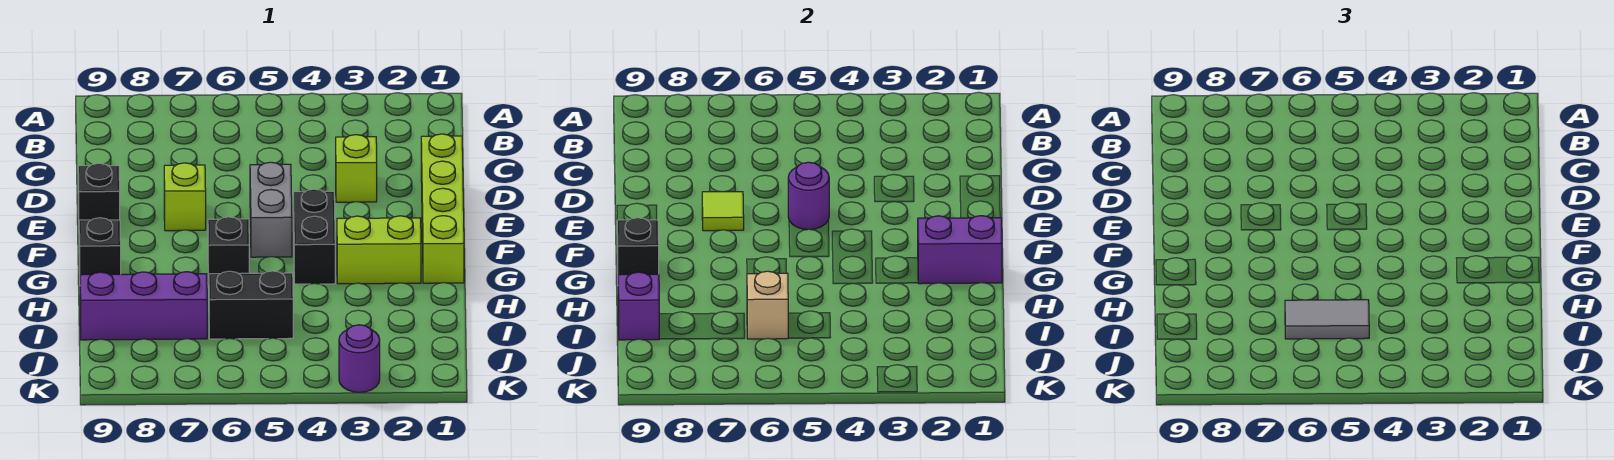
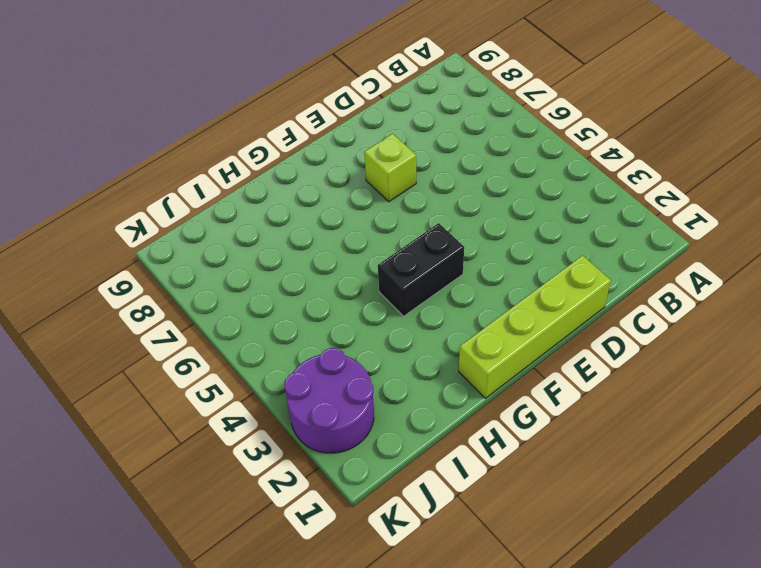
purple 2x2 round brick [284,348,374,453] -> purple 1x1 round brick [339,325,380,392]
none -> lime 1x1 brick [336,135,377,202]
none -> grey 1x2 brick [250,162,292,257]
none -> black 1x1 brick [78,163,120,220]

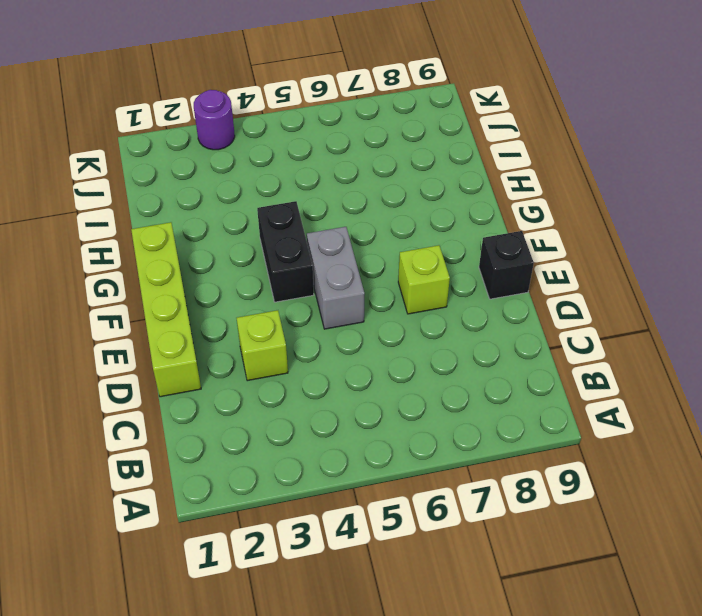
none -> lime 1x2 brick [337,216,421,284]
none -> black 1x1 brick [208,217,249,284]
none -> black 1x1 brick [79,218,121,275]

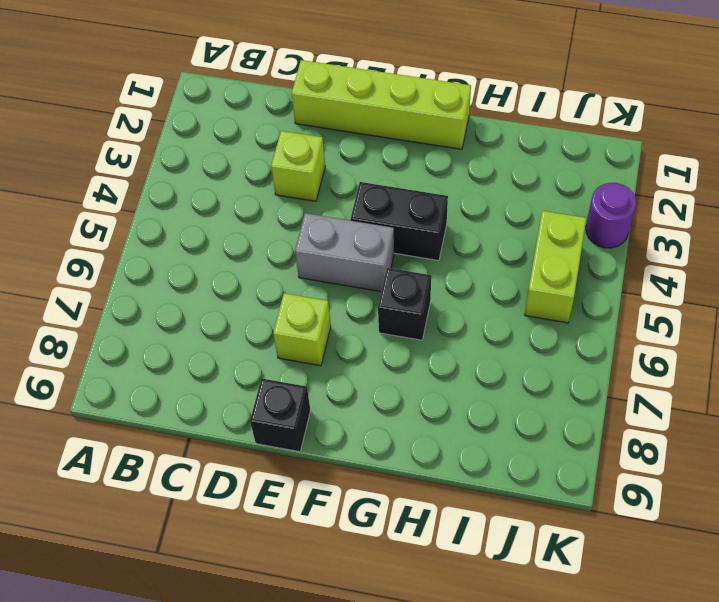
lime 1x2 brick [525,211,586,323] -> lime 1x2 brick moved to [337,216,421,284]
none -> black 1x1 brick [79,218,121,275]
none -> black 1x2 brick [209,271,293,339]
none -> purple 1x3 brick [80,272,207,340]

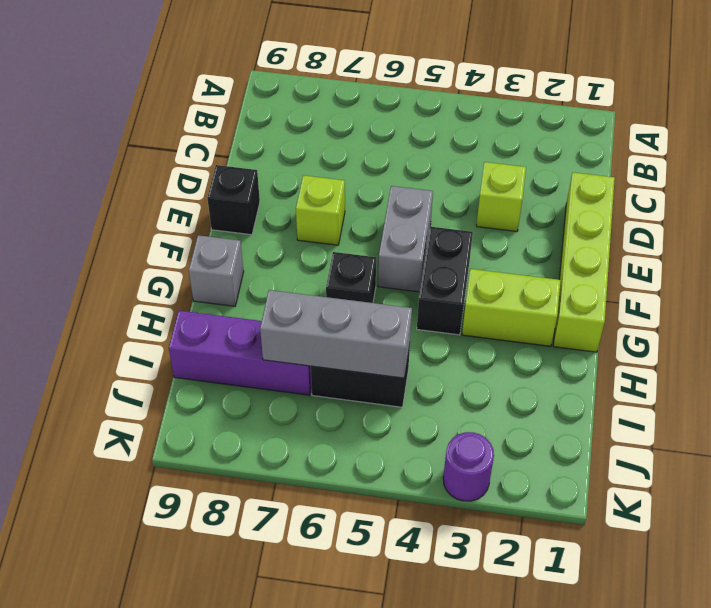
grey 1x1 brick [189,235,244,306] -> black 1x1 brick [79,218,121,275]
grey 1x3 brick [260,290,412,378] -> tan 1x1 brick [747,271,788,339]
none -> purple 1x1 round brick [788,162,829,229]
none -> lime 1x1 tile [702,192,744,231]
none -> purple 1x2 brick [918,216,1002,284]

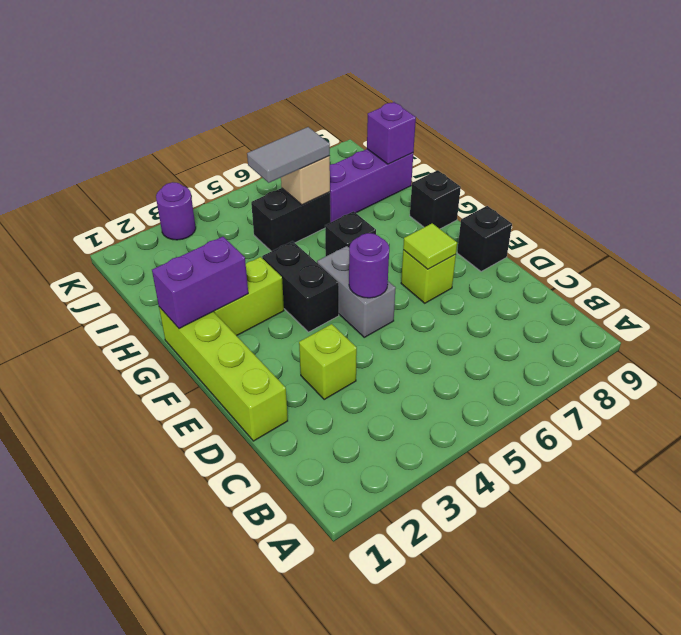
none -> black 1x1 brick [617,218,659,275]

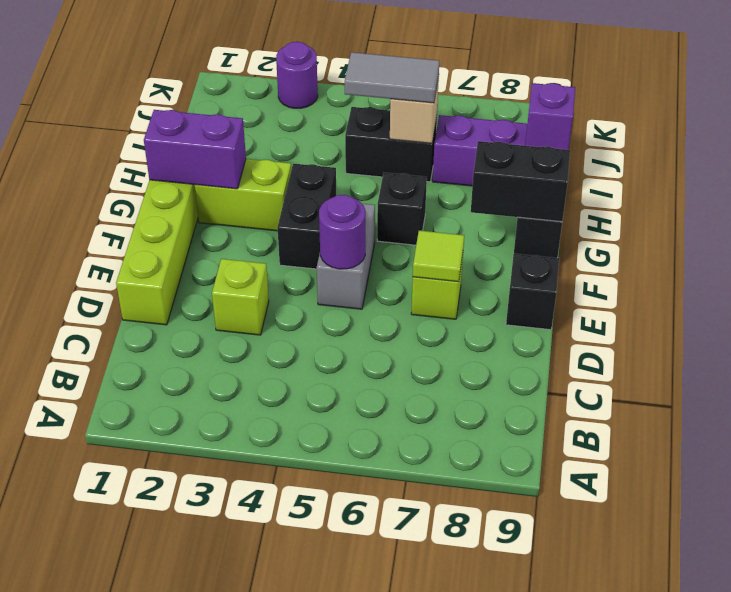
black 1x2 brick [471,141,570,222] -> black 1x1 brick [617,218,659,275]

